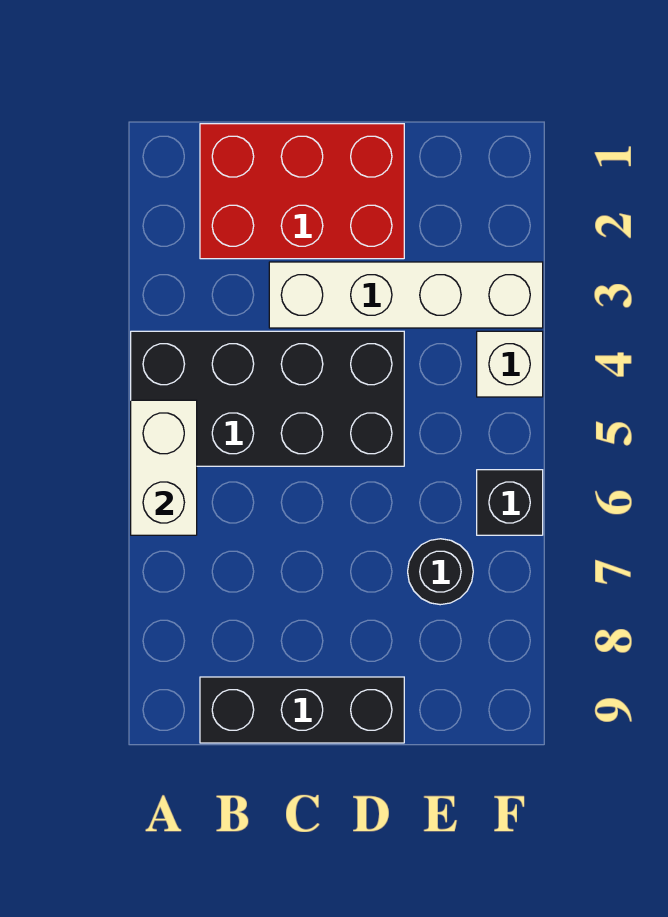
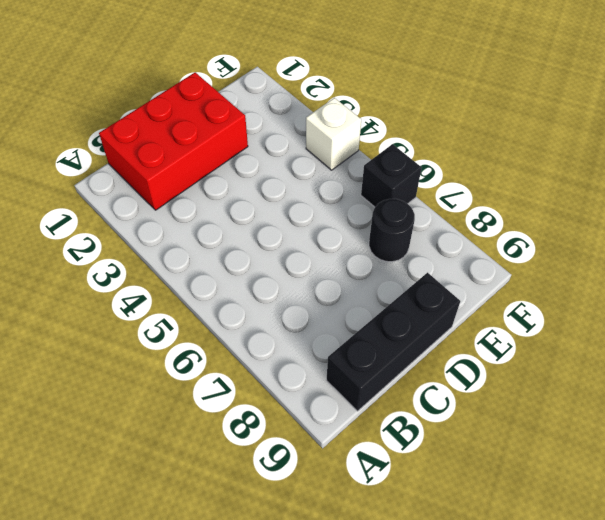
none -> black 2x4 brick [131,331,404,466]
none -> white 1x4 brick [269,262,543,328]

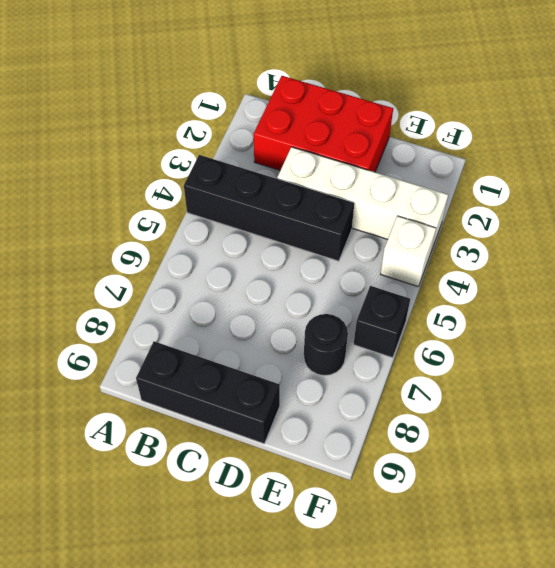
black 1x4 brick [184,155,354,261] -> black 2x4 brick [131,331,404,466]
none -> white 1x2 brick [131,400,197,535]

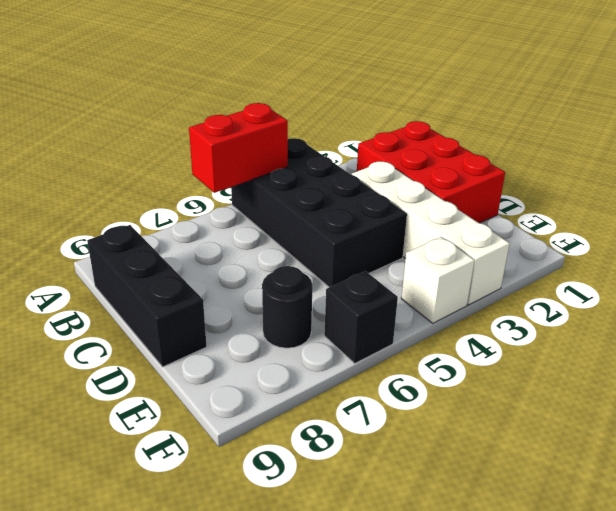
red 1x2 brick [189,103,288,193] -> white 1x2 brick [131,400,197,535]

